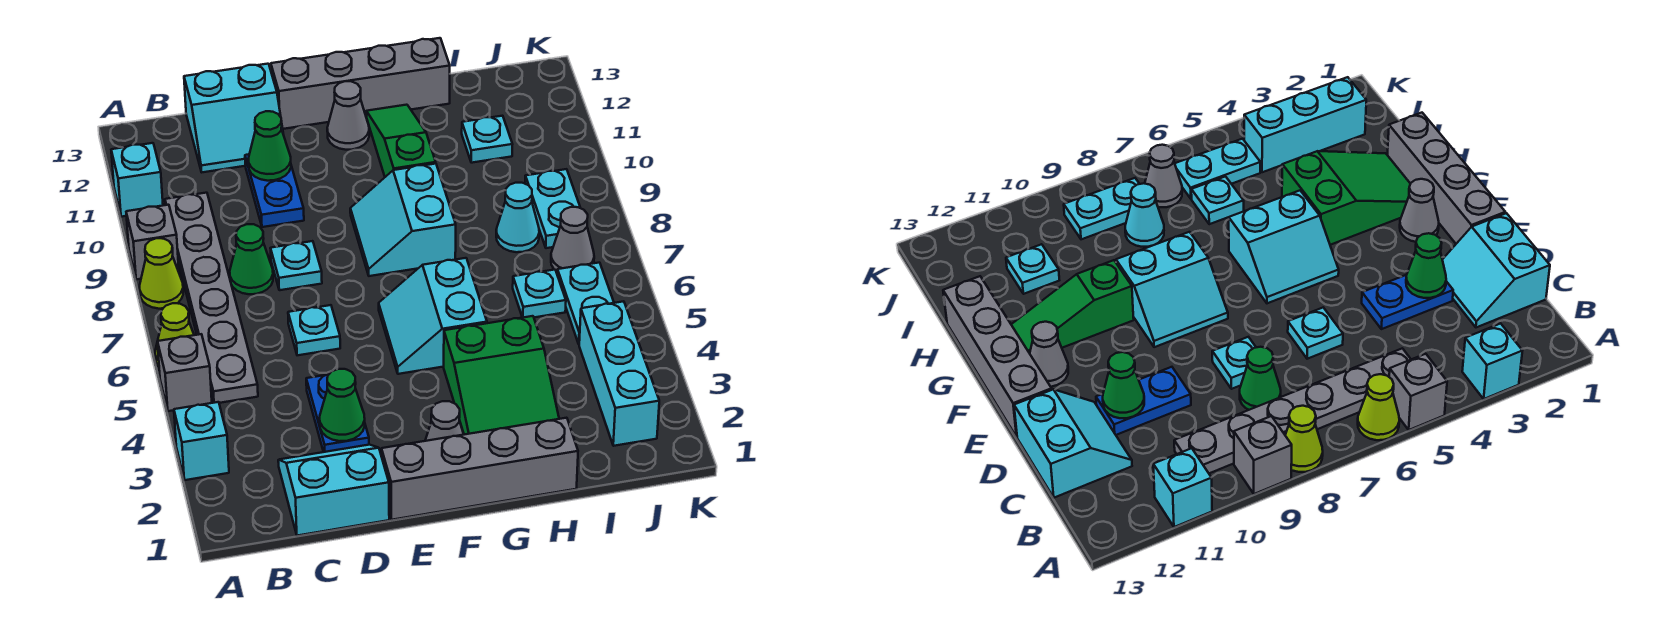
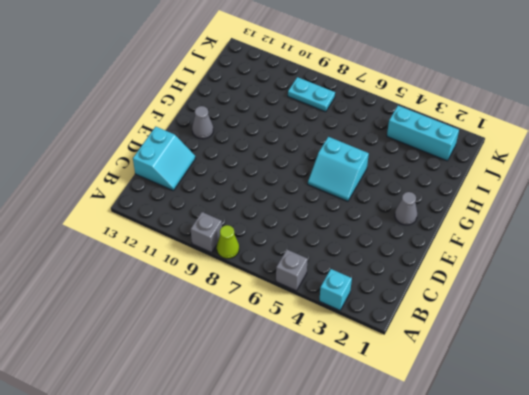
none -> lime 1x1 cone [155,303,194,367]
none -> cyan 1x1 brick [111,143,163,217]
none -> grey 1x6 plate [165,193,258,403]
none -> cyan 2x2 slope [278,445,389,536]

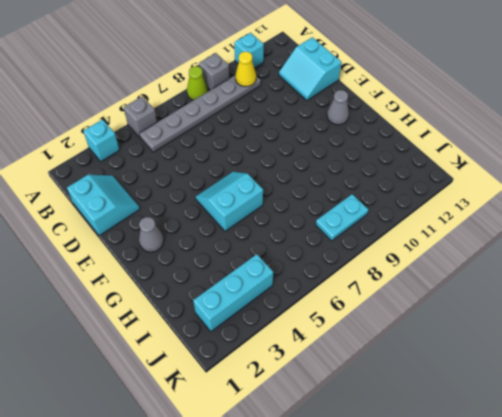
yellow 1x1 cone [235,52,256,87] -> none
none -> lime 1x1 cone [155,303,194,367]
none -> green 1x1 cone [230,224,273,294]
none -> blue 1x2 plate [306,374,369,452]
none -> cyan 1x1 plate [288,305,340,355]

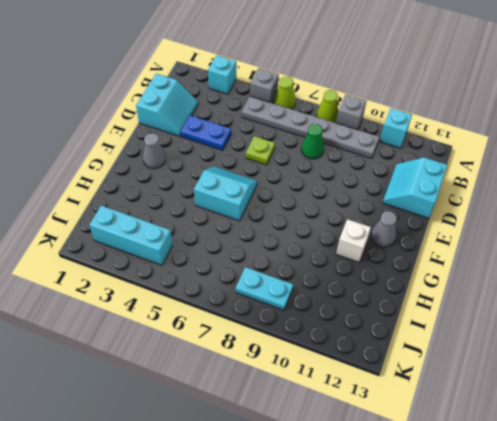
lime 1x1 plate [246,136,275,165] -> cyan 1x1 plate [288,305,340,355]
white 1x1 brick [336,219,371,262] -> green 1x3 slope [367,105,436,177]
none -> cyan 1x1 plate [271,241,322,290]
none -> blue 1x2 plate [245,154,304,227]
none -> grey 1x4 brick [381,418,578,520]
none -> grey 1x4 brick [271,38,450,129]

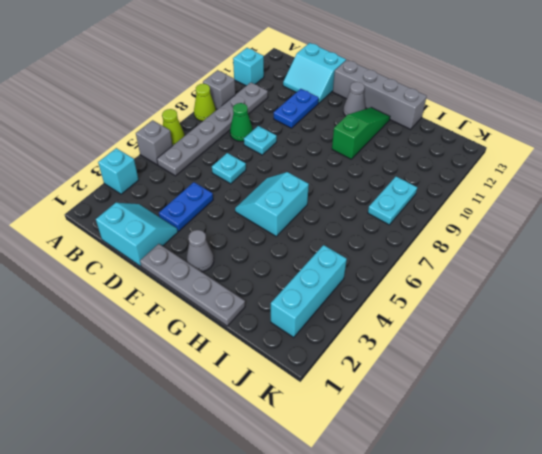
grey 1x4 plate [140,244,245,326] -> grey 1x4 brick [381,418,578,520]
none -> cyan 2x2 slope [350,164,456,276]
none -> green 2x3 slope [444,316,559,435]
none -> cyan 1x1 plate [513,270,566,318]
none -> cyan 1x1 cone [496,183,539,252]

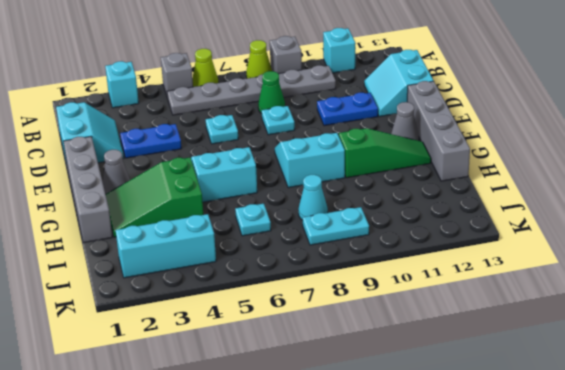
none -> cyan 1x1 plate [462,116,513,163]
none -> cyan 1x2 plate [557,263,614,344]
none -> grey 1x1 cone [551,207,594,271]
none -> green 1x1 cone [320,369,365,441]

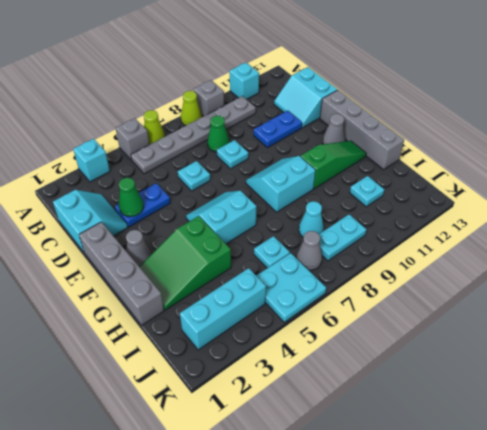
cyan 2x2 plate [256,253,326,322] -> cyan 1x2 plate [557,263,614,344]
none -> green 1x1 cone [249,111,291,181]

